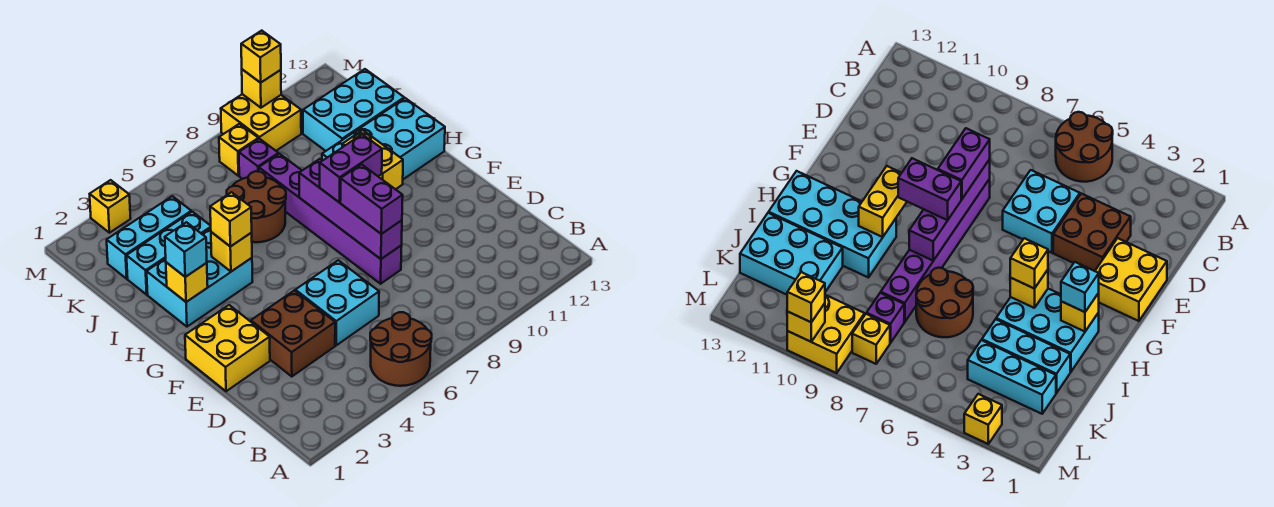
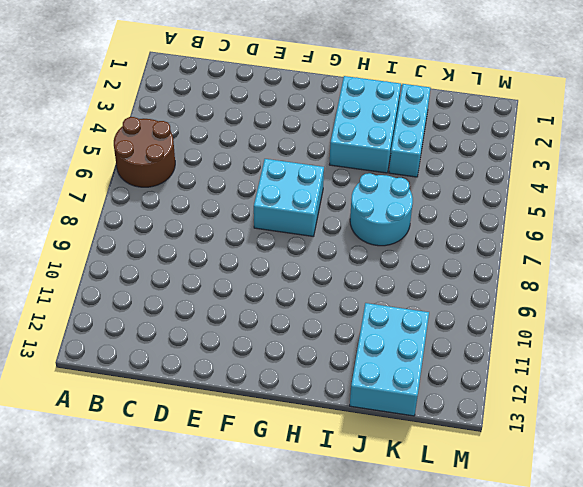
cyan 2x2 brick [254,159,324,236] -> cyan 2x2 brick moved to [295,260,379,345]
cyan 2x2 round brick [350,173,413,246] -> brown 2x2 round brick [227,171,286,242]
none -> brown 2x2 brick [251,290,335,377]
none -> yellow 2x2 brick [185,305,270,391]
none -> purple 1x6 brick [259,154,402,284]

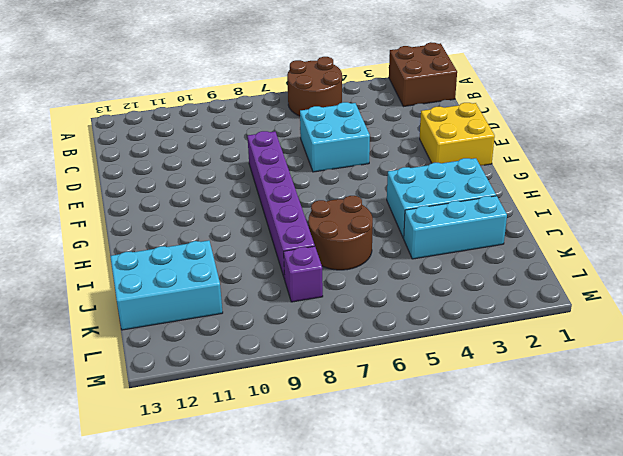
brown 2x2 brick [389,42,457,107] -> brown 2x2 brick moved to [251,290,335,377]
none -> cyan 2x4 brick [322,98,445,179]
none -> cyan 1x3 brick [107,196,191,279]
none -> yellow 1x1 brick [219,124,258,176]

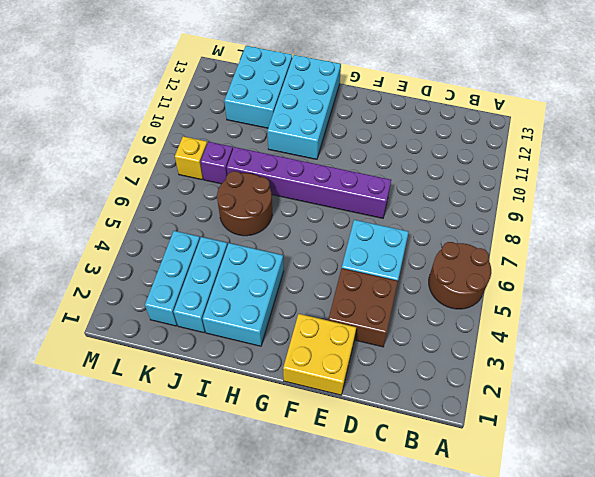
none -> yellow 2x2 brick [221,94,301,151]
none -> yellow 1x1 brick [90,180,131,233]
none -> purple 1x4 brick [299,159,402,259]

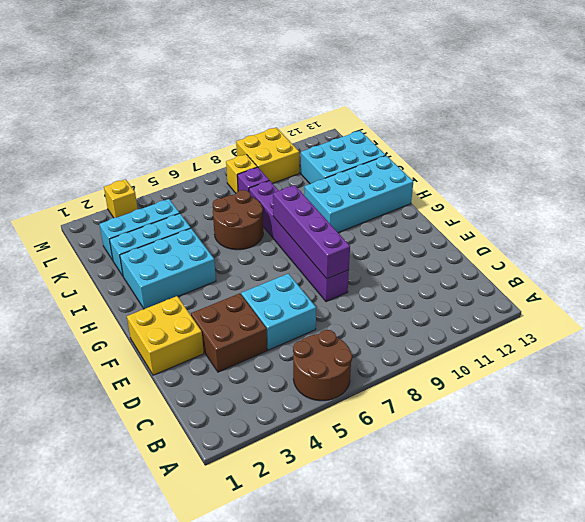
none -> yellow 1x2 brick [342,130,403,189]
none -> yellow 1x1 brick [166,262,208,302]
none -> yellow 1x1 brick [211,232,252,272]

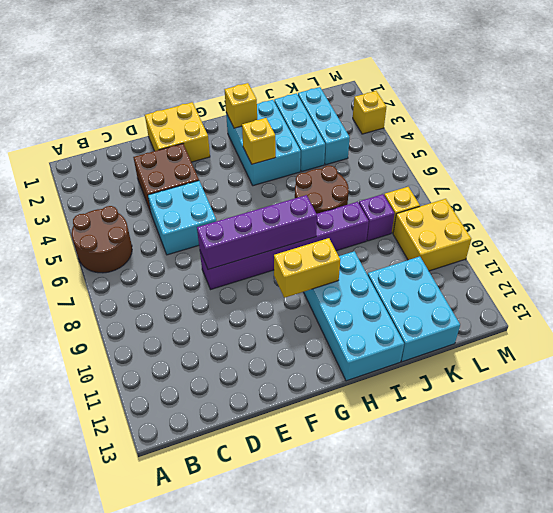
none -> yellow 1x1 brick [242,69,281,108]
none -> purple 1x2 brick [340,164,403,234]
none -> purple 1x2 brick [320,134,382,202]

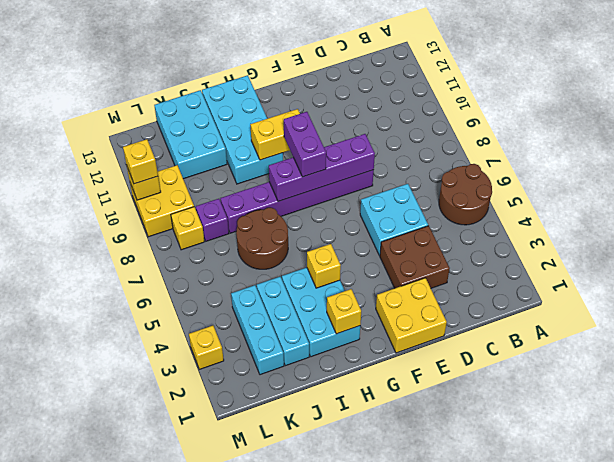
none -> purple 1x2 brick [340,164,403,234]
none -> cyan 1x1 brick [165,222,207,277]
none -> yellow 1x1 brick [210,192,252,247]

